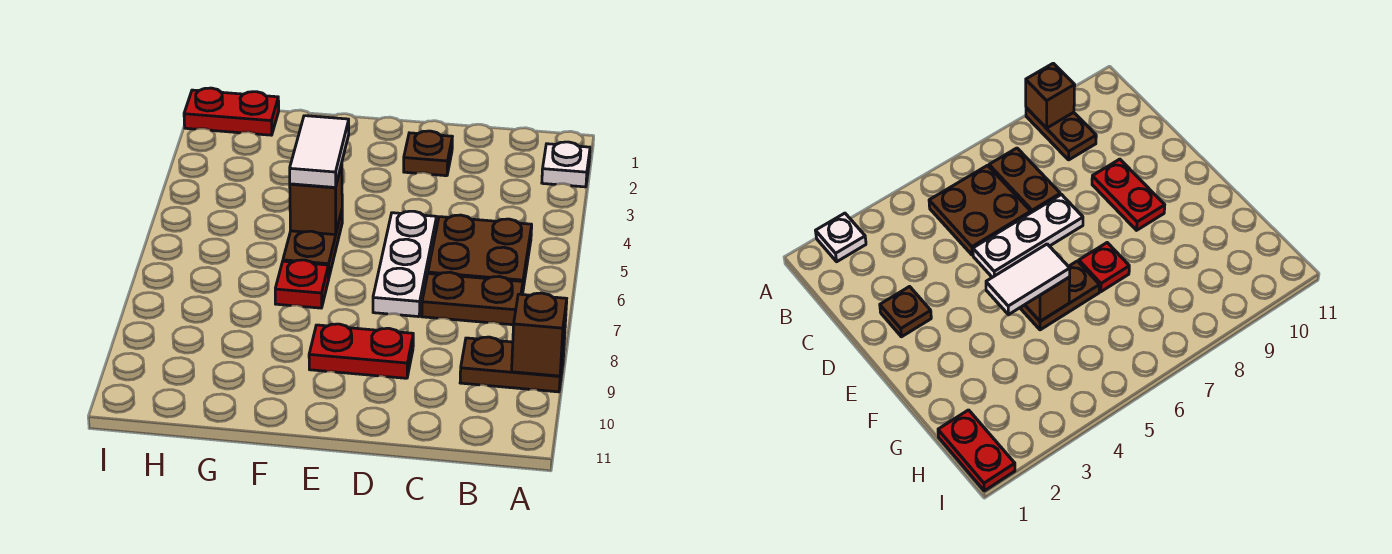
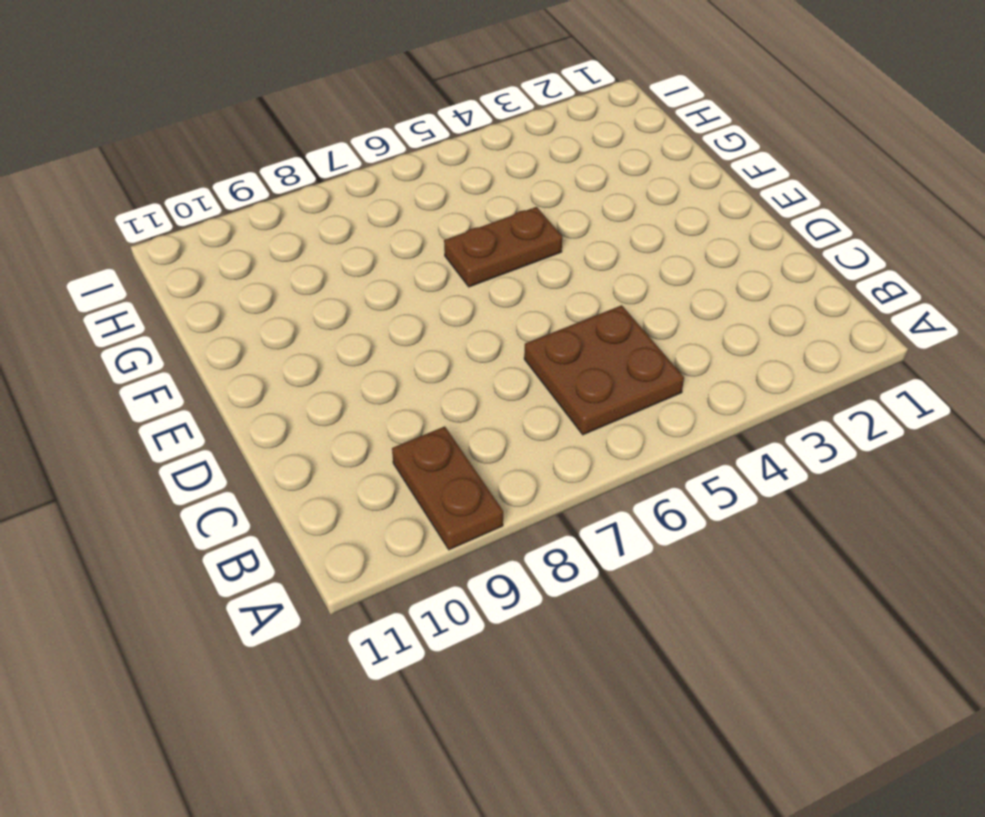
none -> white 1x1 plate [542,142,590,187]
none -> brown 1x2 plate [422,272,523,325]
none -> brown 1x1 plate [404,131,452,176]

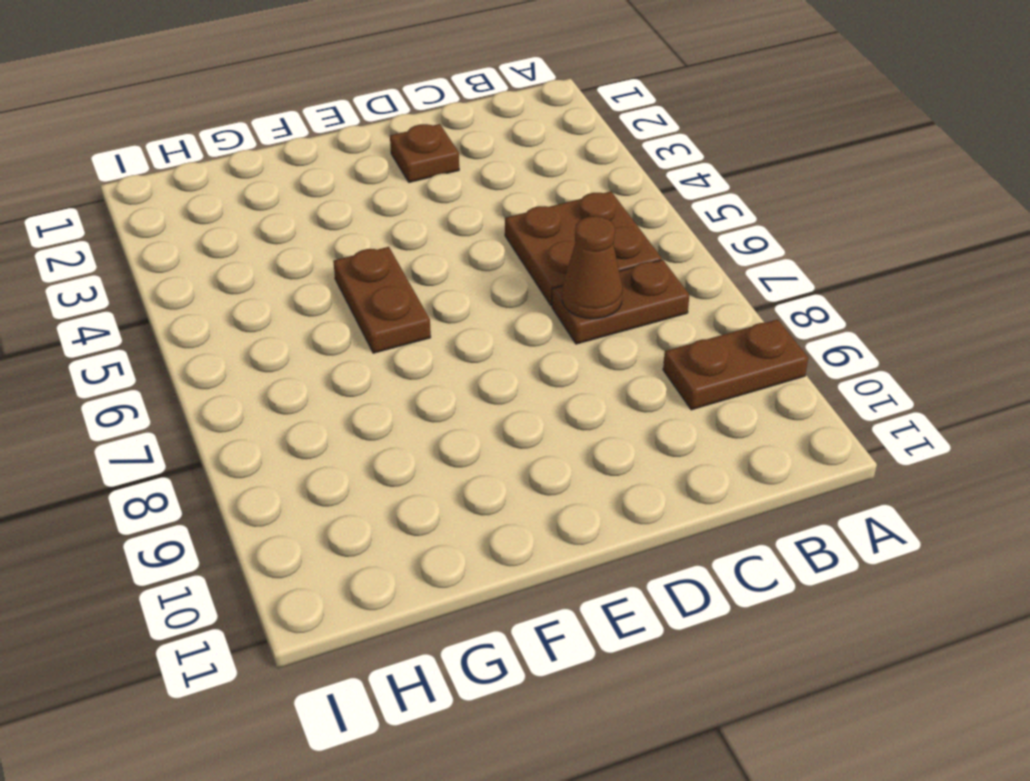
brown 1x1 cone [562,216,623,319] -> none
none -> white 1x1 plate [542,142,590,187]
none -> white 1x3 plate [373,211,437,317]
none -> red 1x2 plate [309,324,413,378]

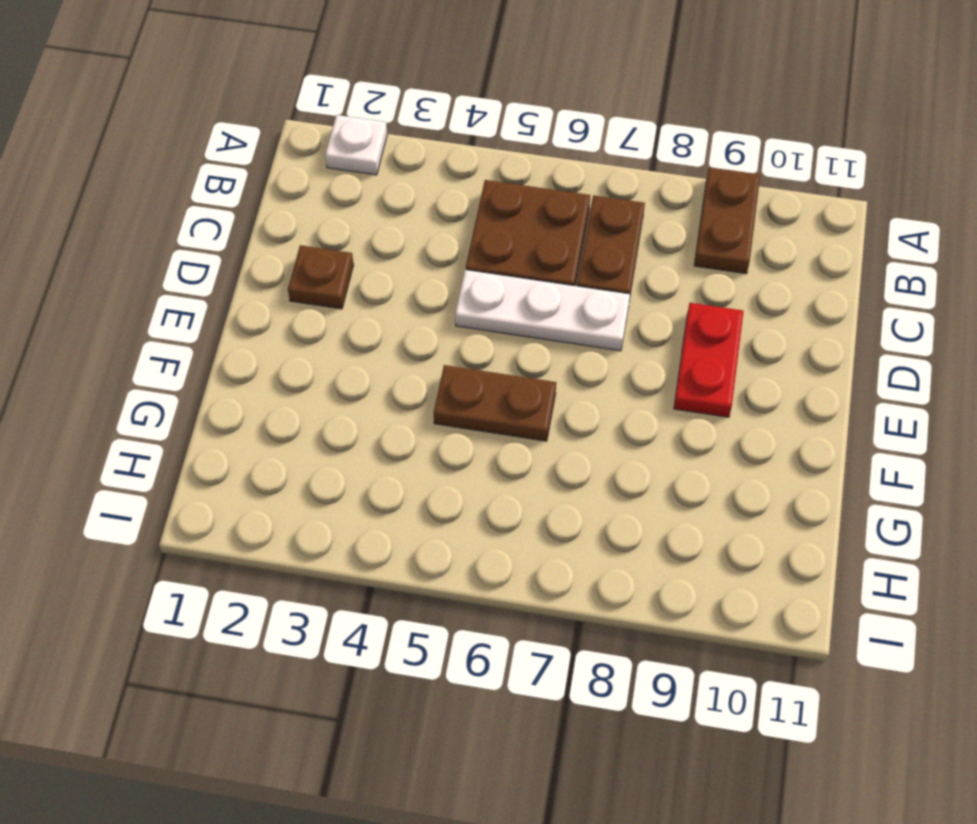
none -> red 1x1 plate [275,260,329,308]
none -> red 1x2 plate [184,88,279,135]
none -> brown 1x1 brick [512,293,567,376]

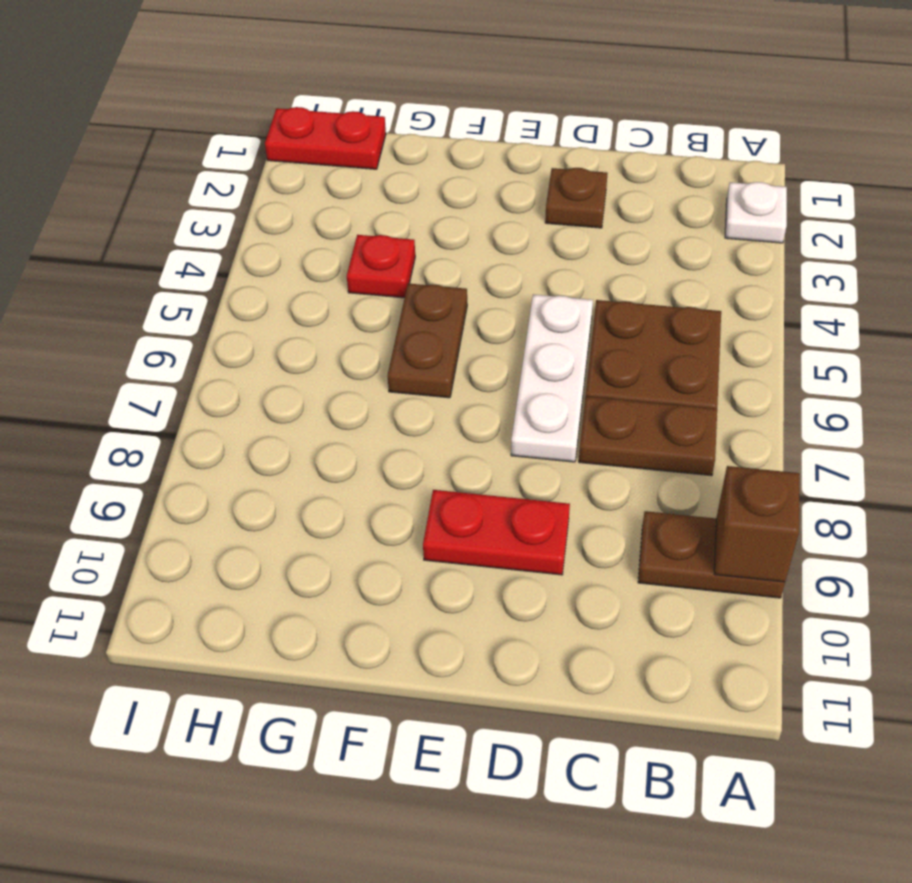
red 1x1 plate [347,235,415,298] -> red 1x1 plate moved to [275,260,329,308]
none -> brown 1x1 brick [290,164,342,235]
none -> white 1x2 tile [290,116,349,188]

